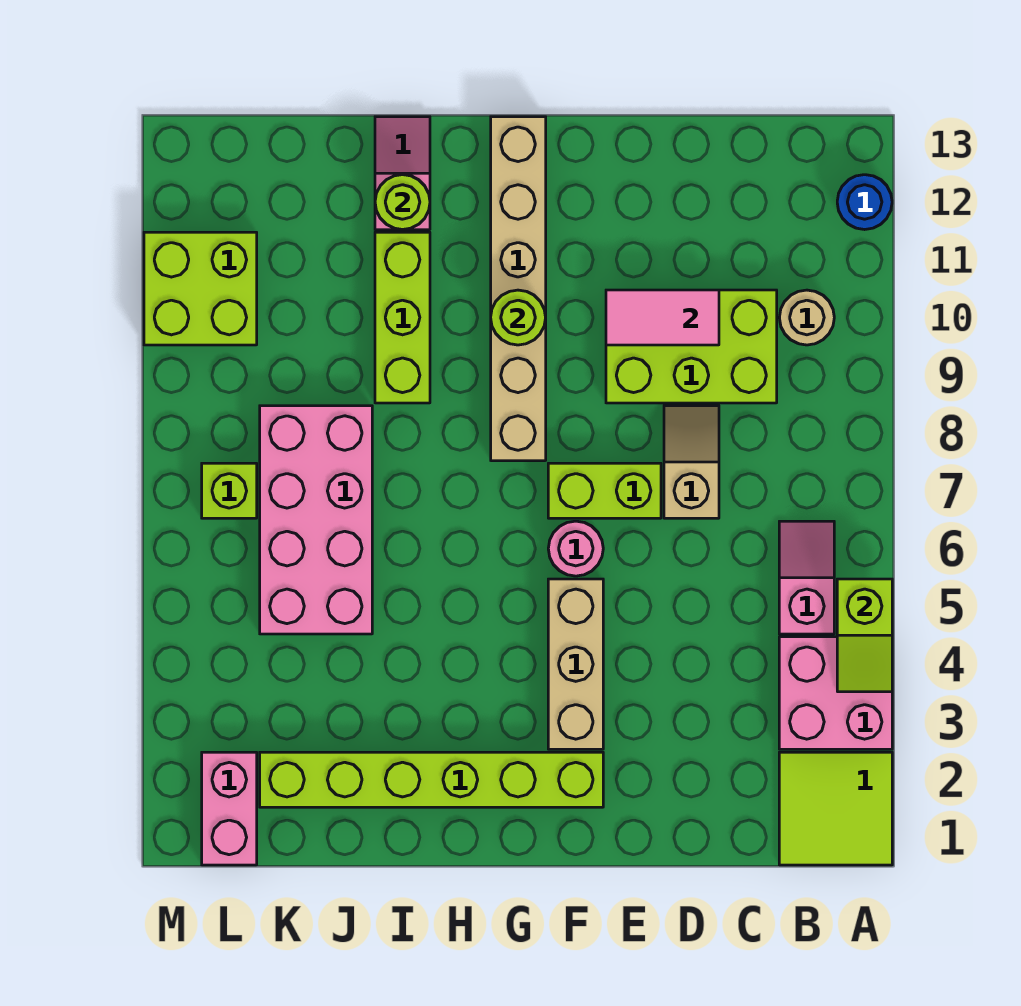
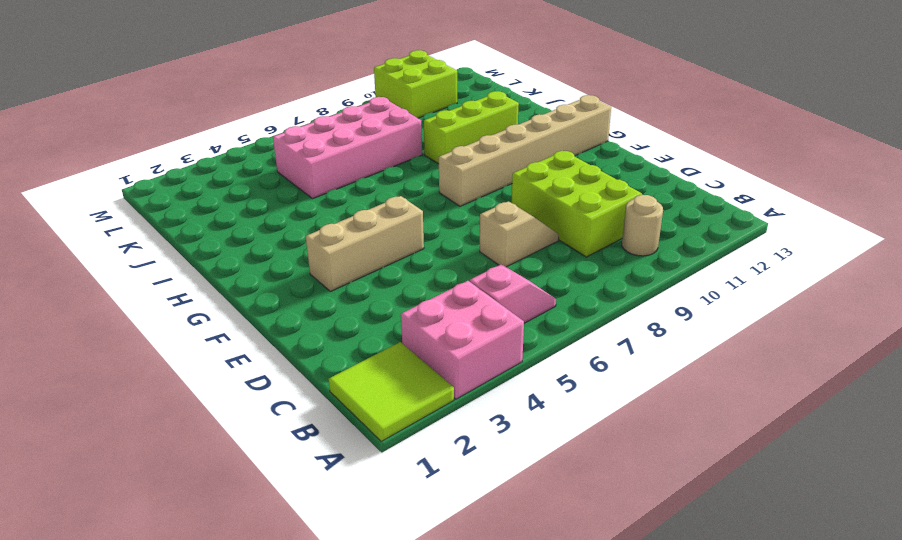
none -> blue 1x1 round brick [837,175,892,230]
none -> lime 1x2 brick [548,463,661,518]
none -> lime 1x6 brick [260,752,603,807]

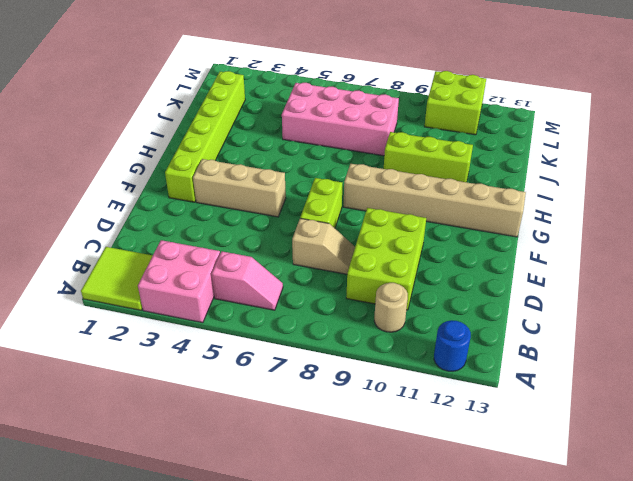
none -> pink 1x1 round brick [548,521,603,576]
none -> pink 1x2 slope [375,117,430,230]
none -> pink 1x2 brick [202,752,257,865]

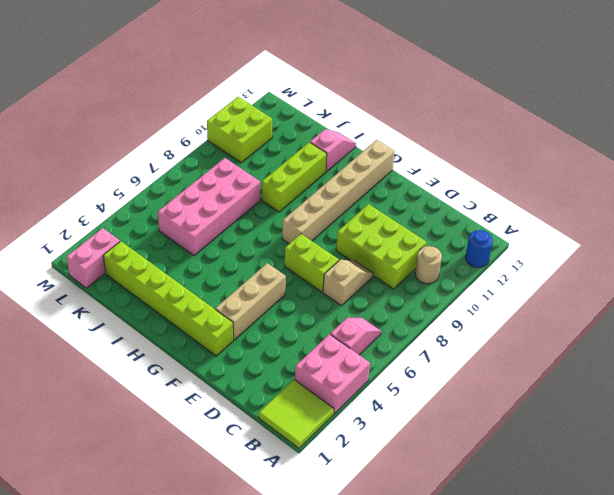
none -> pink 1x1 round brick [548,521,603,576]
none -> lime 1x1 brick [202,463,257,518]
none -> lime 1x2 slope [837,579,892,692]

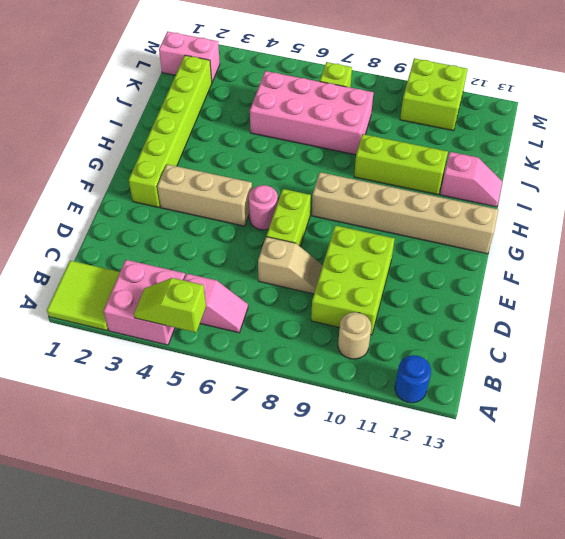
none -> pink 1x2 tile [606,290,719,345]
none -> lime 1x1 round brick [491,290,546,345]
none -> lime 1x1 round brick [375,175,430,230]

